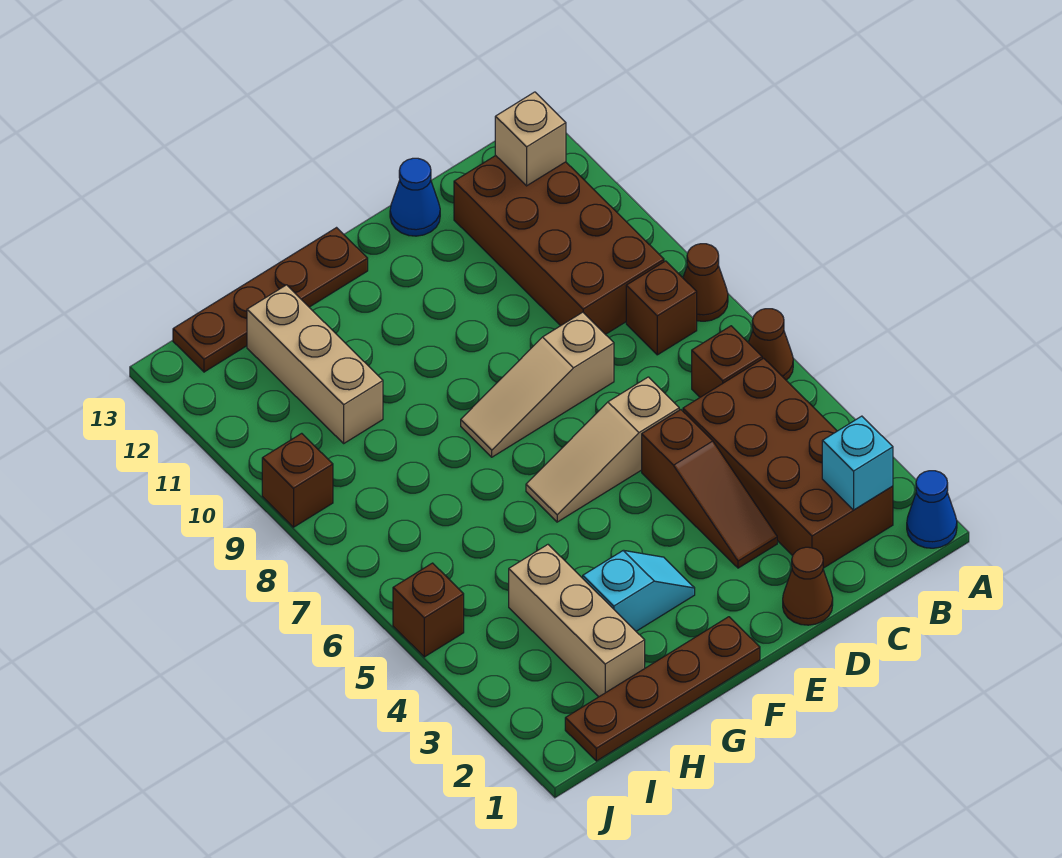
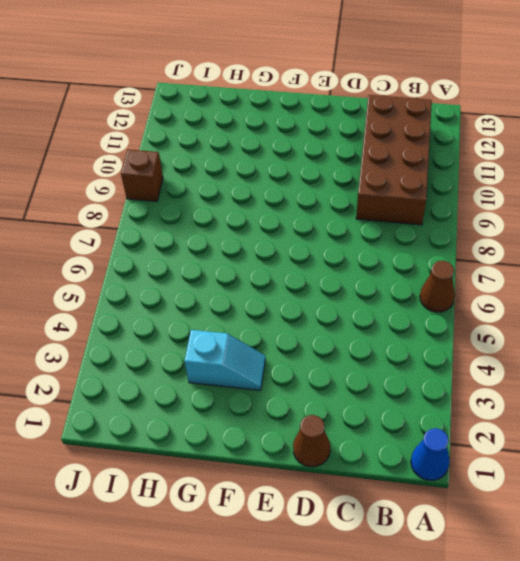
none -> brown 1x1 cone [683,244,728,321]
none -> brown 2x4 brick [683,358,893,568]
none -> brown 1x1 brick [692,326,762,397]

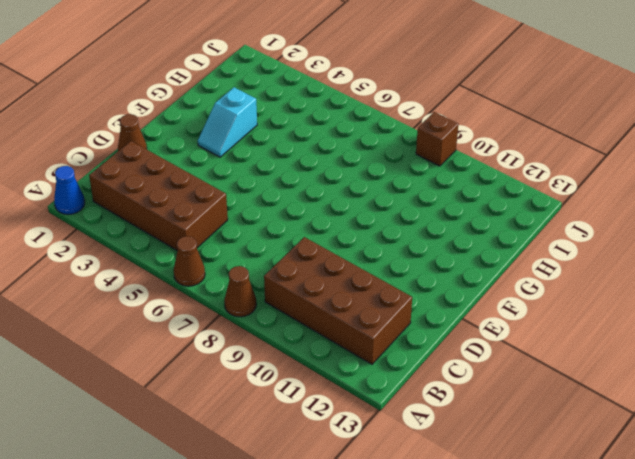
none -> brown 1x1 brick [692,326,762,397]
none -> brown 1x1 brick [626,261,697,355]
none -> brown 1x3 slope [642,410,777,568]

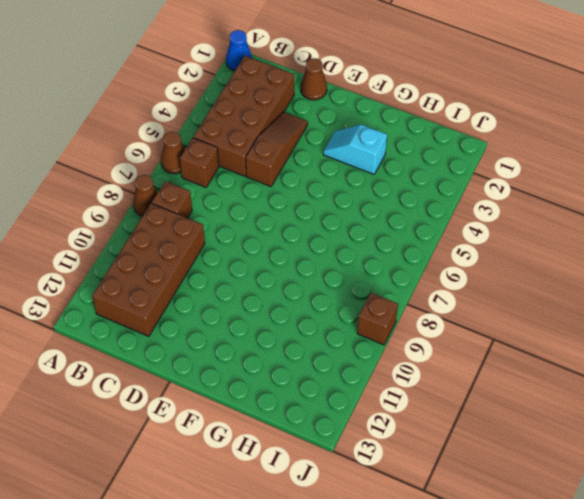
none -> tan 1x3 slope [526,377,679,522]
none -> tan 1x3 slope [461,312,614,457]
none -> blue 1x1 cone [390,158,440,236]

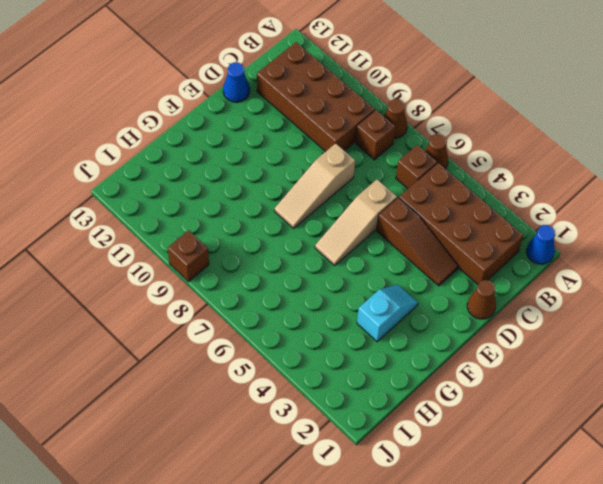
none -> brown 1x4 plate [565,617,760,761]
none -> brown 1x4 plate [173,228,368,372]
none -> tan 1x3 brick [509,545,645,697]

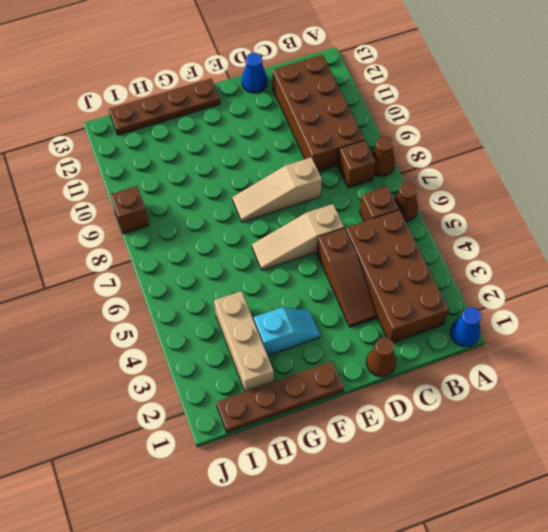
none -> tan 1x3 brick [247,285,383,443]
none -> brown 1x1 brick [393,563,464,657]
none -> cyan 1x1 brick [822,416,893,510]

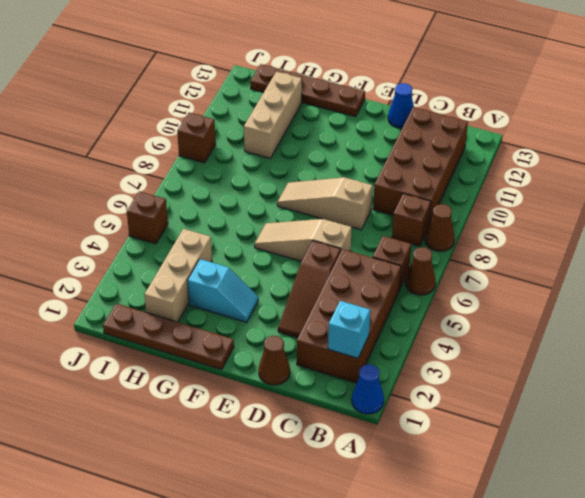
none -> tan 1x1 brick [495,92,566,186]

